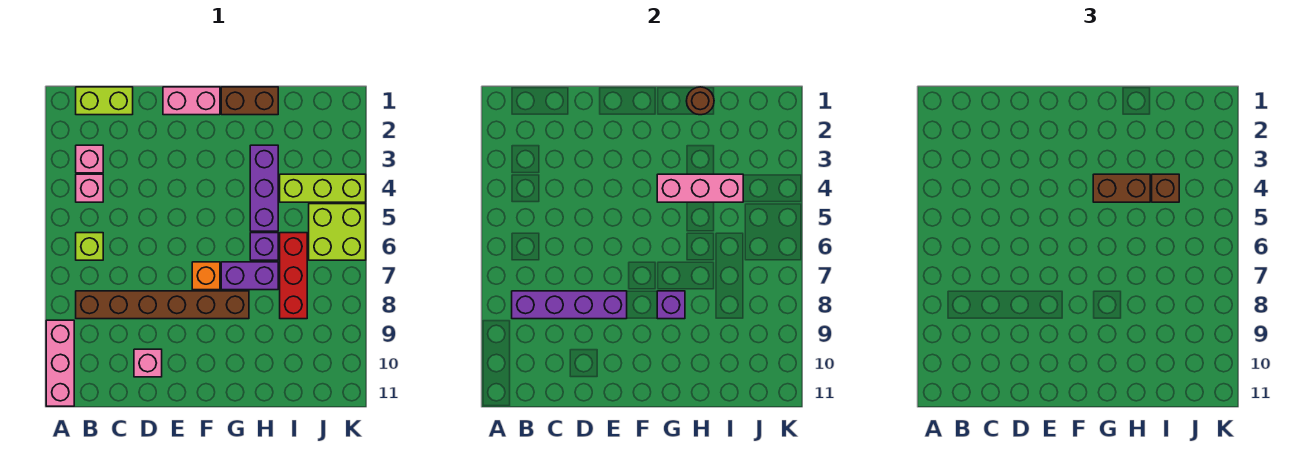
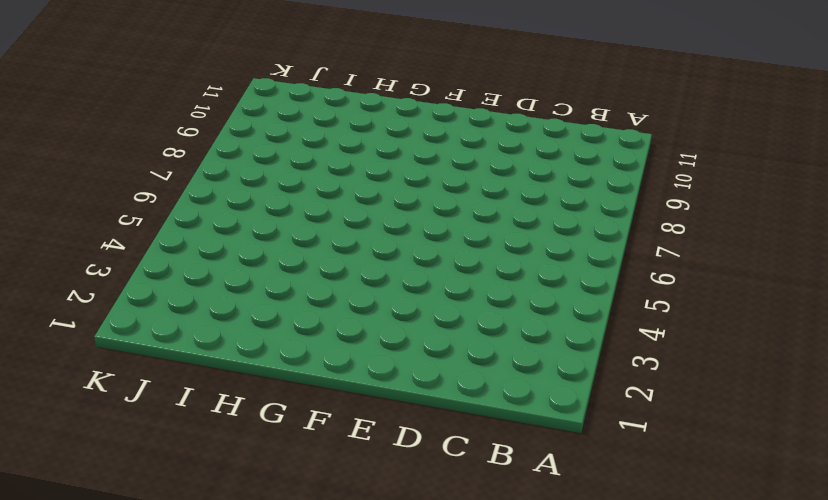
none -> pink 1x3 brick [46,320,74,406]
none -> lime 1x2 brick [76,87,133,115]
none -> pink 1x1 brick [76,145,103,173]

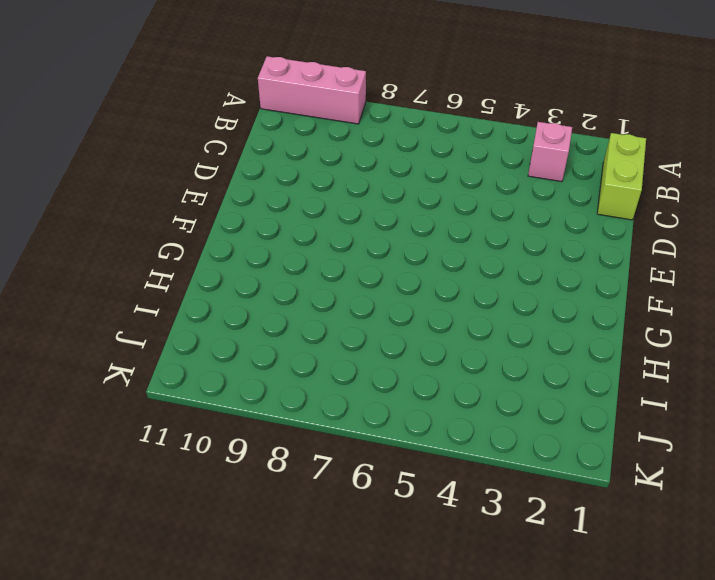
none -> pink 1x1 brick [76,174,103,202]
none -> lime 1x1 brick [76,233,103,260]
none -> brown 1x6 brick [76,291,249,319]

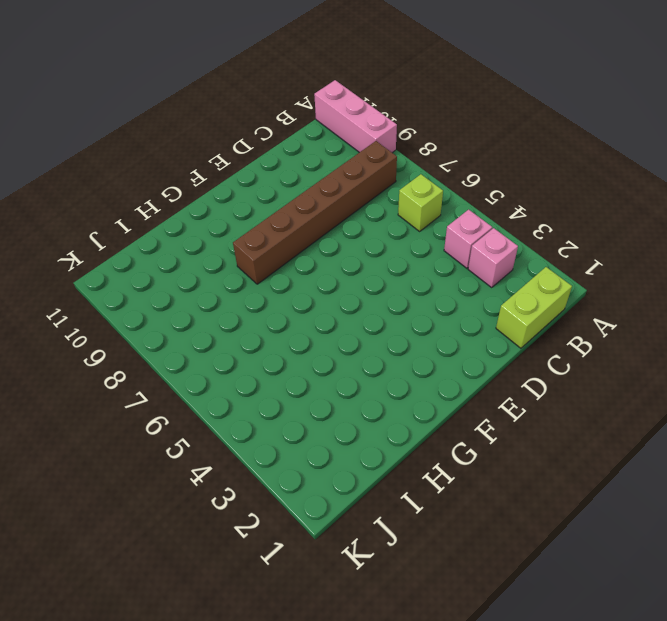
none -> pink 1x1 brick [134,349,162,377]
none -> pink 1x2 brick [163,87,220,115]
none -> orange 1x1 brick [192,262,220,290]

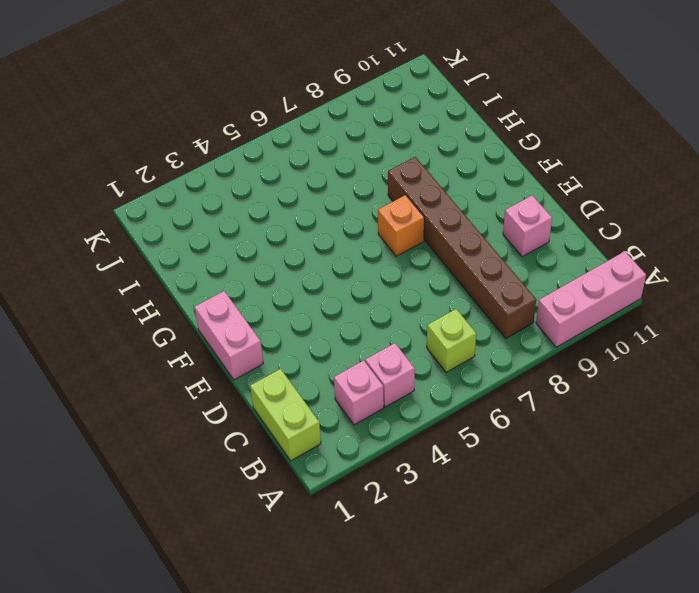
none -> brown 1x2 brick [221,87,278,115]
none -> purple 1x2 brick [221,262,278,290]
none -> purple 1x3 brick [250,145,278,231]

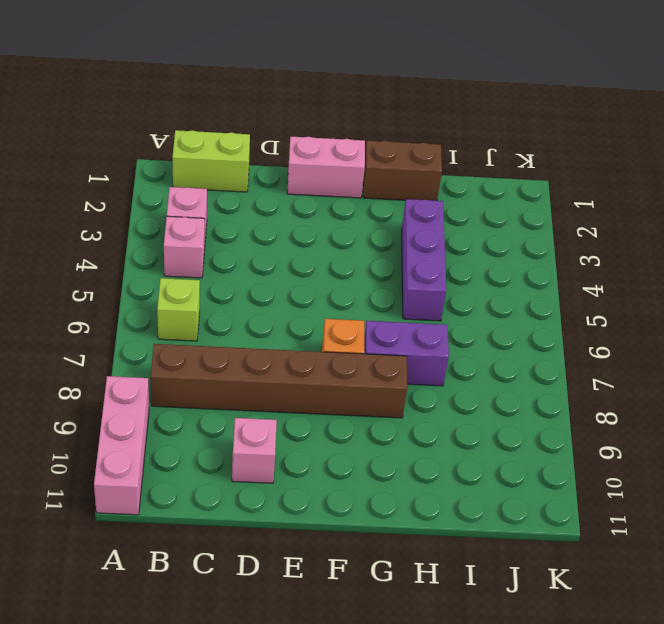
none -> purple 1x1 brick [250,233,278,260]
none -> lime 1x3 brick [280,174,366,202]
none -> red 1x3 brick [280,233,307,319]

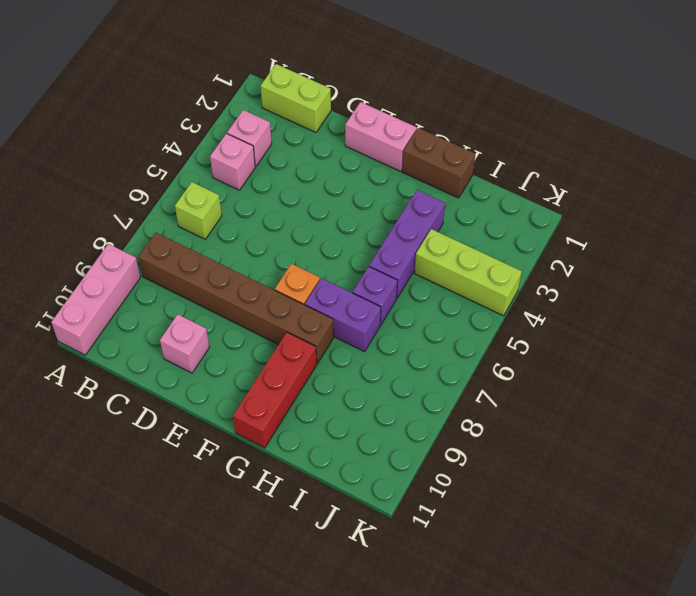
red 1x3 brick [233,332,317,448] -> red 1x3 brick moved to [280,233,307,319]
none -> lime 2x2 brick [309,204,366,260]
none -> purple 1x4 brick [512,291,627,319]
none -> pink 1x3 brick [657,174,743,202]

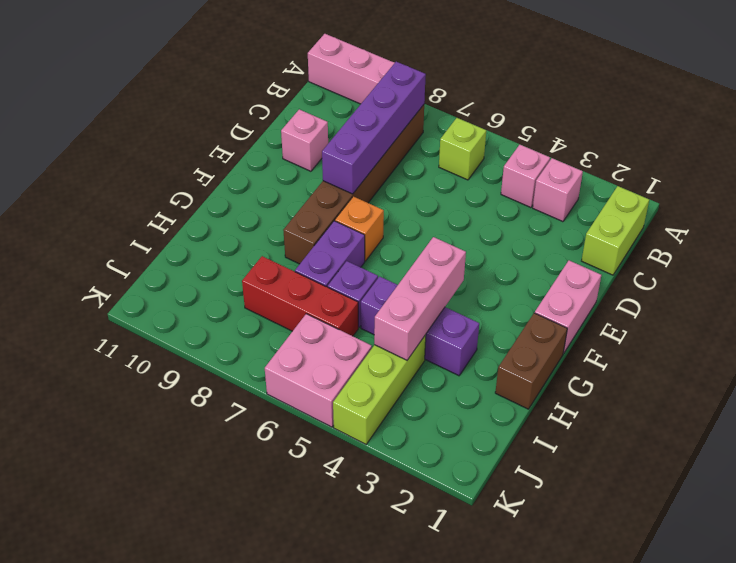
pink 2x2 brick [265,314,372,427] -> lime 2x2 brick [309,204,366,260]
none -> purple 1x1 brick [657,291,685,319]
none -> brown 1x1 round brick [687,87,714,115]
none -> brown 1x2 brick [1093,174,1150,202]

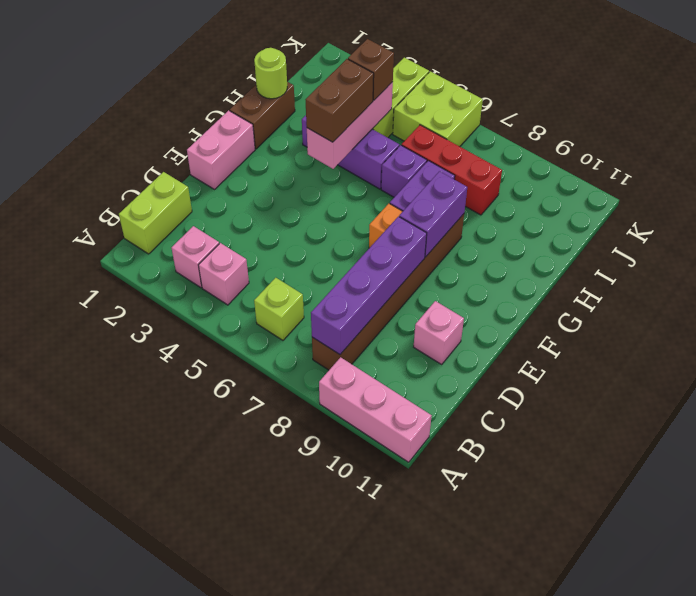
purple 1x2 brick [399,171,467,257] -> purple 1x1 brick [657,291,685,319]
lime 1x1 round brick [254,48,287,99] -> brown 1x1 round brick [687,87,714,115]

